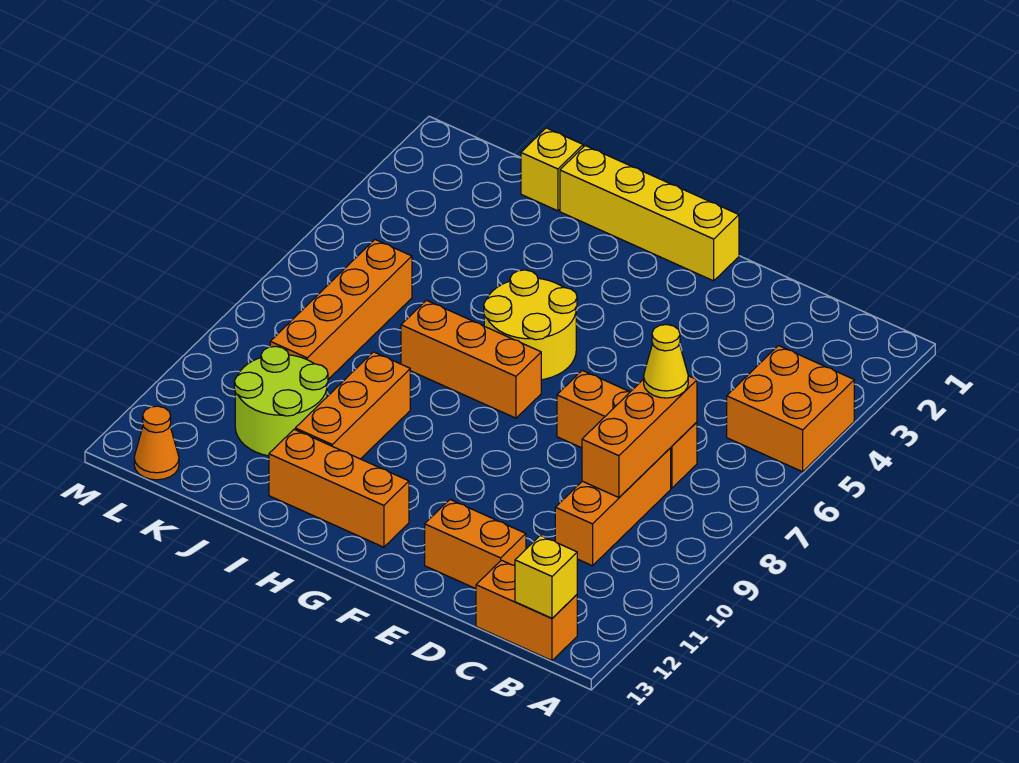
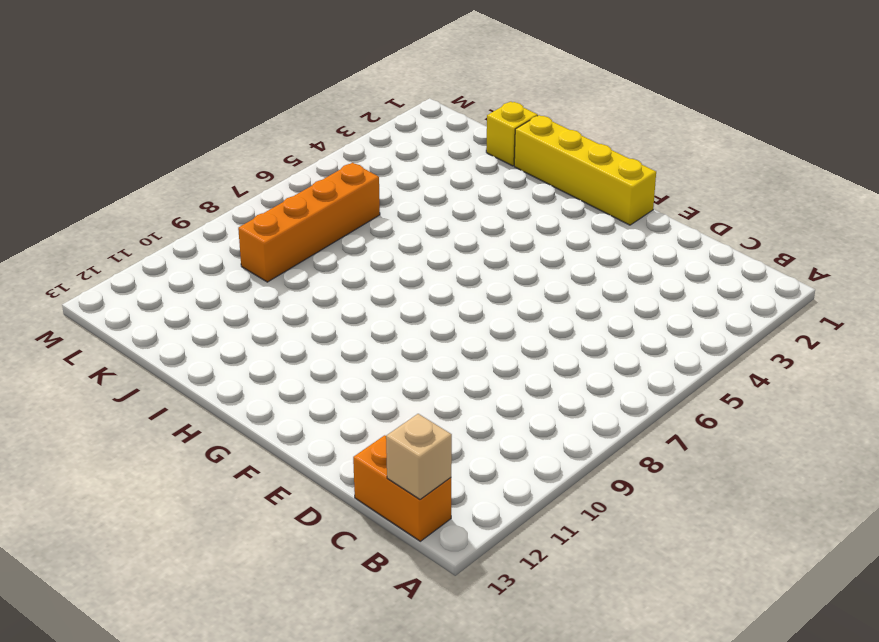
tan 1x1 brick [386,414,452,500] -> yellow 1x1 brick [515,535,577,618]
none -> orange 2x2 brick [727,346,854,472]
none -> orange 1x3 brick [557,370,697,488]
none -> orange 1x3 brick [555,448,671,566]

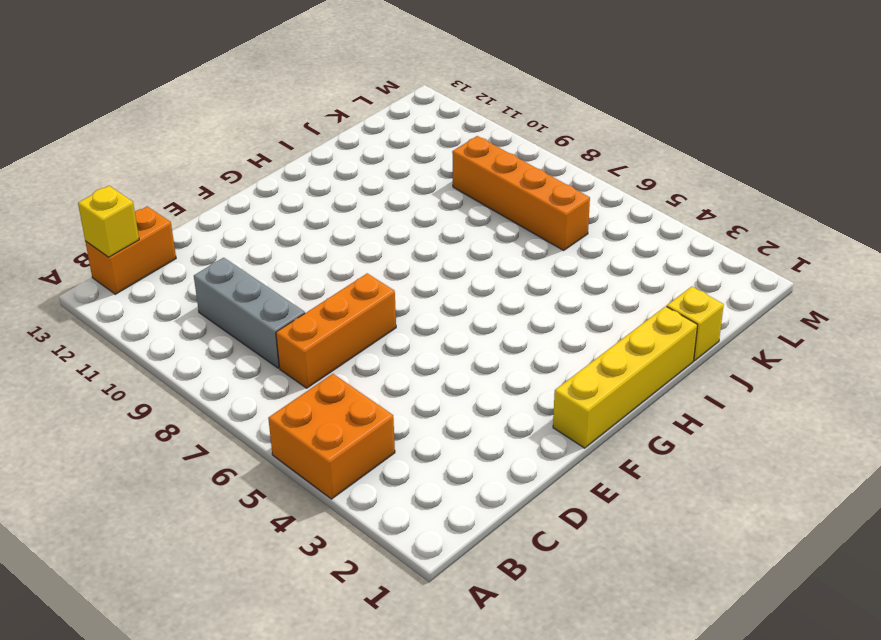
grey 1x3 brick [194,258,305,368] -> orange 1x3 brick [555,448,671,566]
none -> orange 1x2 brick [425,500,526,589]
none -> yellow 2x2 round brick [484,270,577,380]
none -> orange 1x3 brick [401,300,541,418]

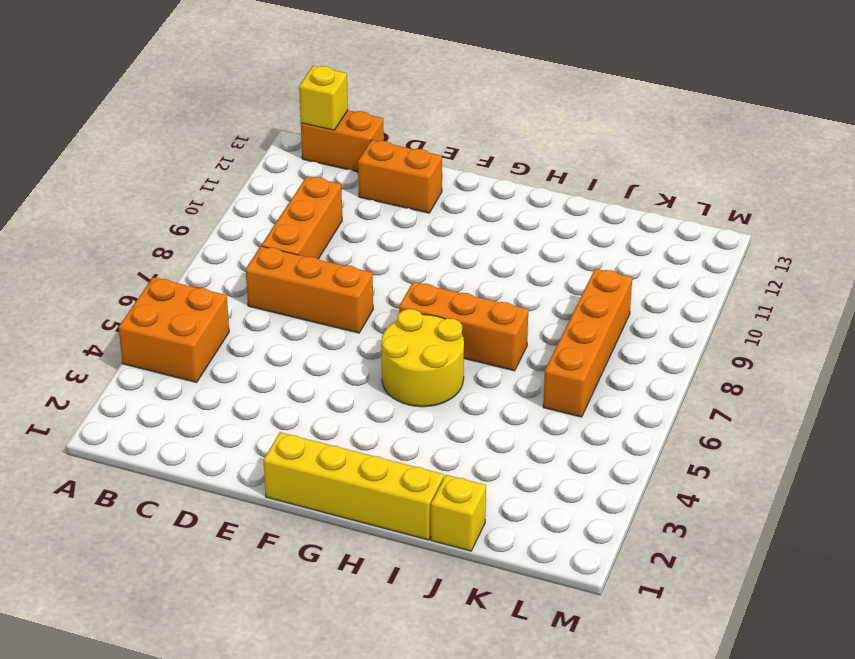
none -> orange 1x3 brick [269,429,409,547]
none -> orange 1x3 brick [295,352,410,459]
none -> lime 2x2 round brick [234,346,328,456]

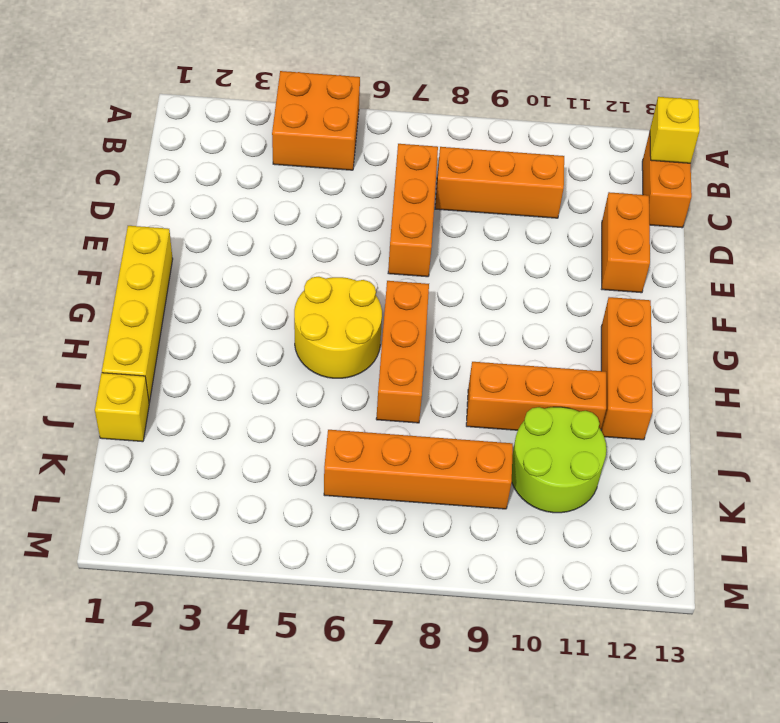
none -> orange 1x1 cone [134,406,179,480]
none -> orange 1x3 brick [582,376,697,498]
none -> yellow 1x1 cone [644,325,688,398]

